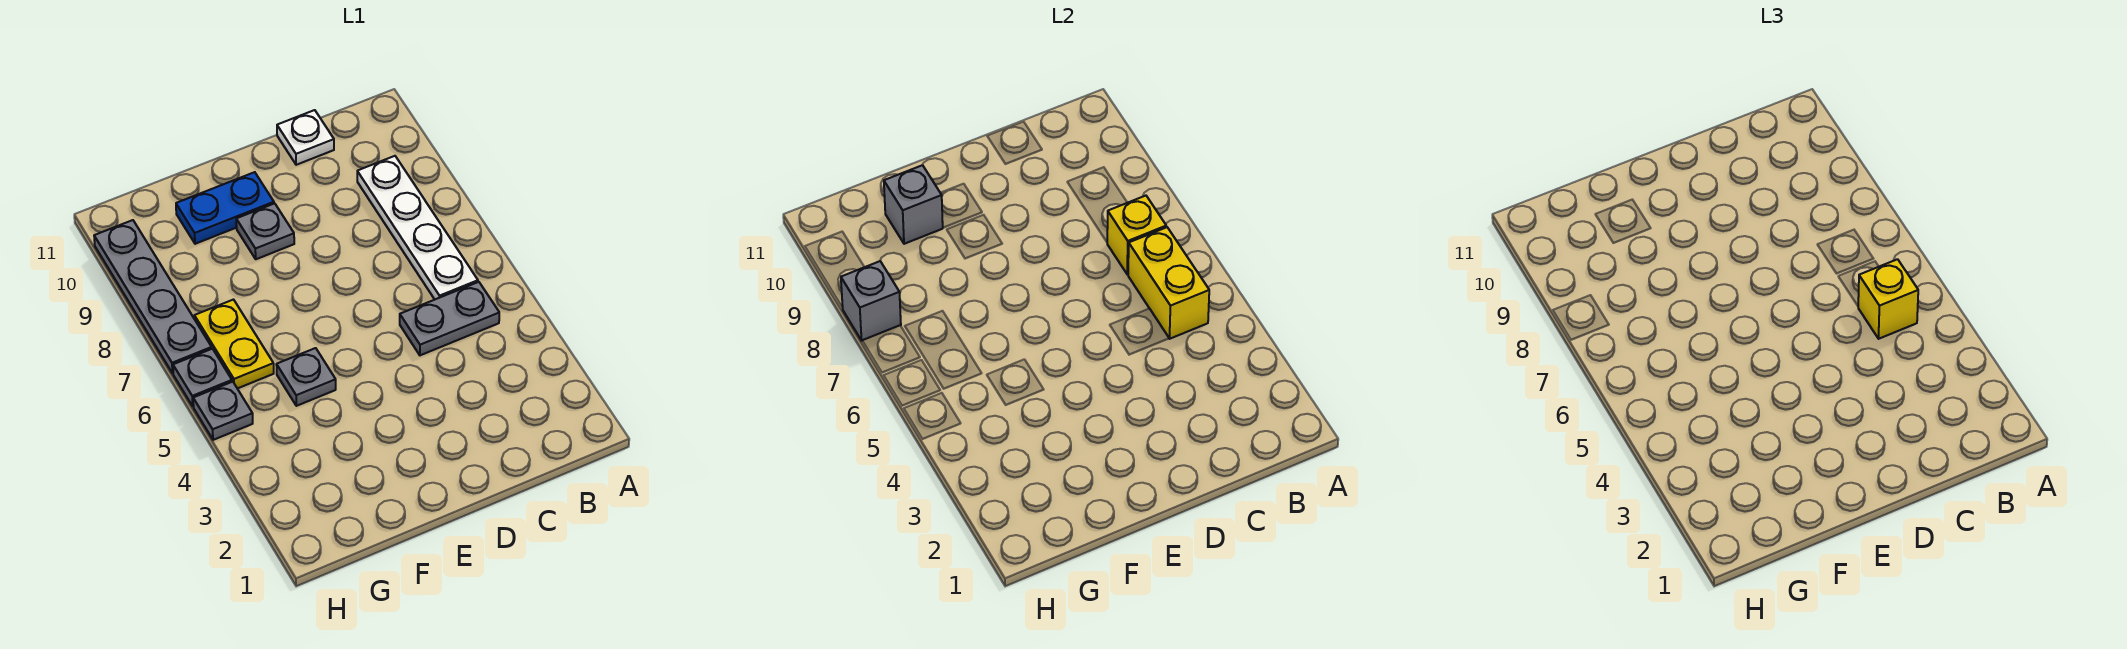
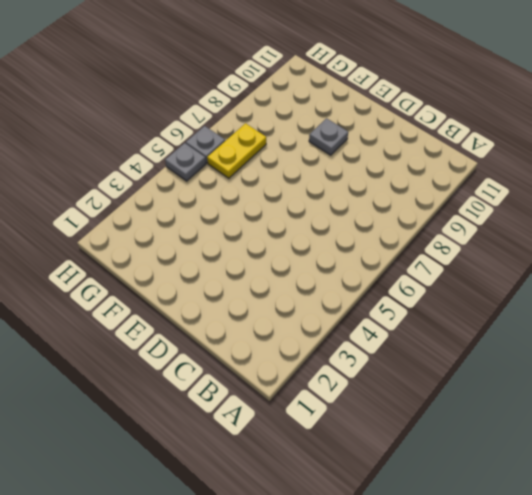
none -> grey 1x2 plate [400,282,499,355]
none -> white 1x4 plate [357,156,478,299]
none -> white 1x1 plate [277,110,334,165]

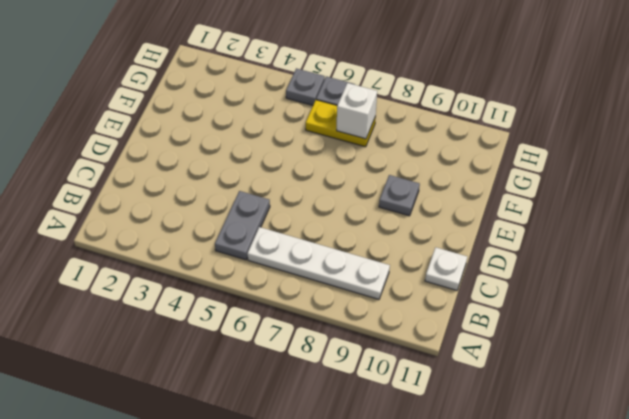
white 1x1 brick [337,83,377,139] -> none
none -> blue 1x2 plate [176,172,274,244]
none -> grey 1x1 plate [276,348,336,406]
none -> grey 1x4 plate [94,220,212,373]

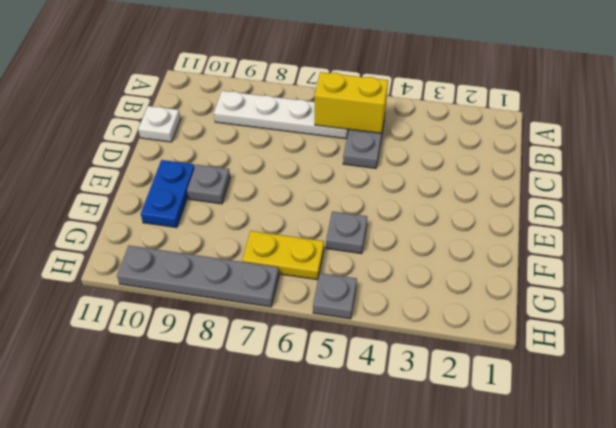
none -> grey 1x1 plate [173,349,232,406]
none -> yellow 1x1 brick [1107,196,1166,274]
none -> grey 1x1 brick [884,165,943,244]

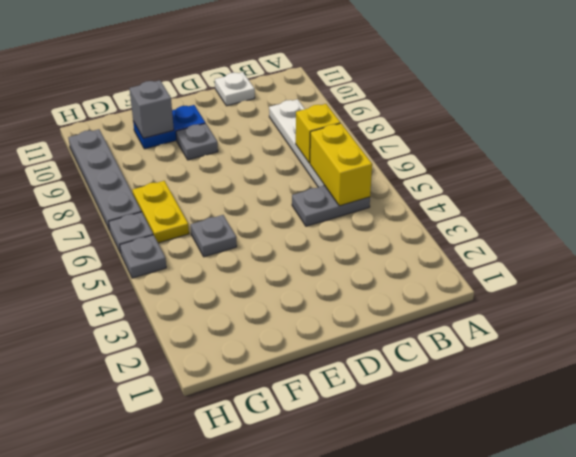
none -> grey 1x1 brick [841,261,901,341]
none -> yellow 1x1 brick [1858,259,1918,339]

